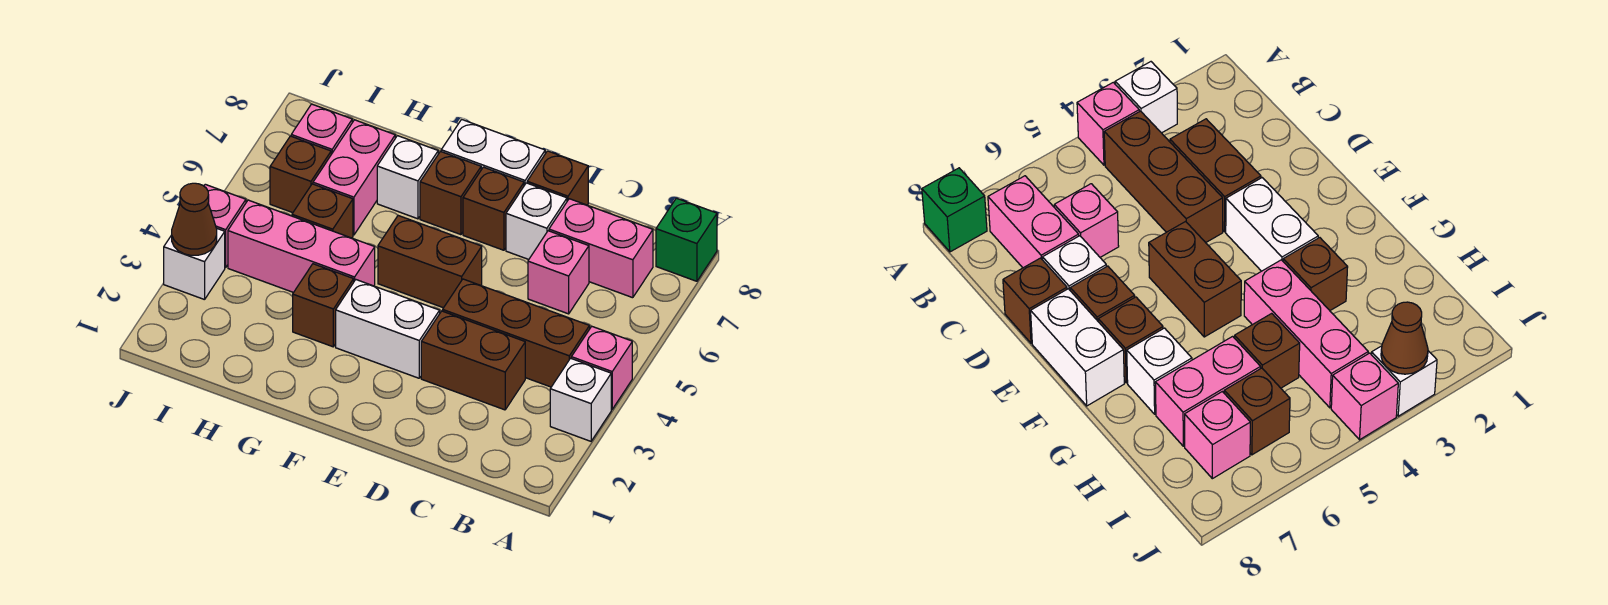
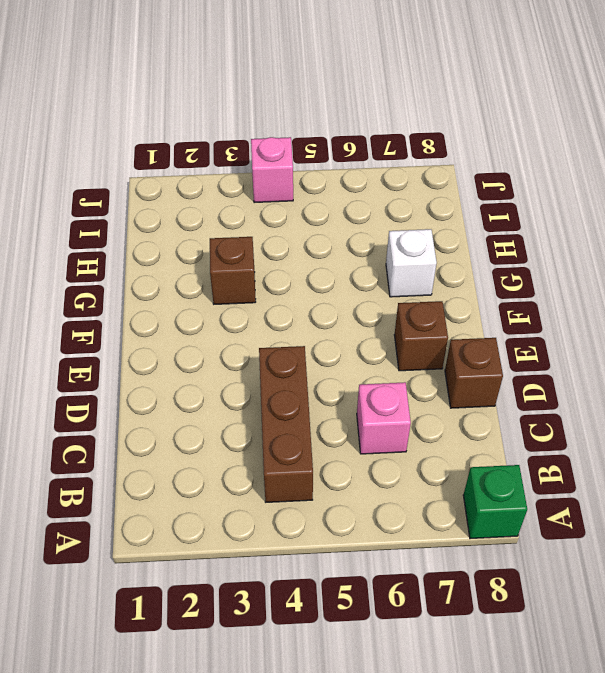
none -> white 1x1 brick [550,358,611,441]
none -> pink 1x1 brick [571,326,632,409]
none -> pink 1x2 brick [549,199,653,298]

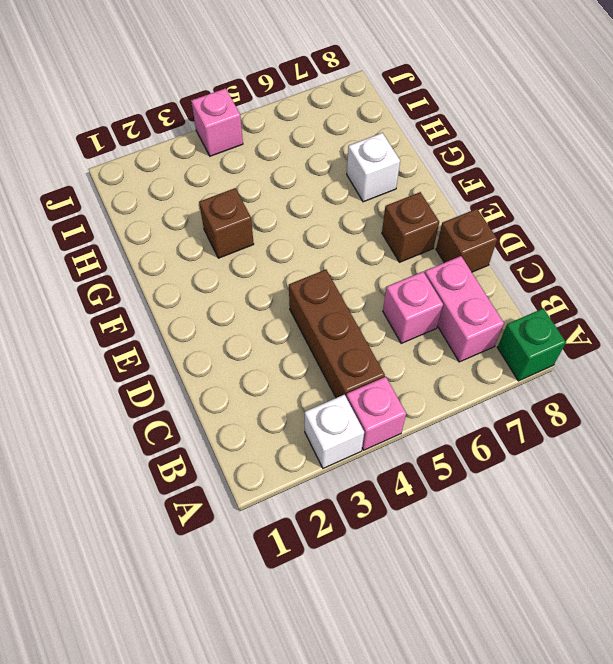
none -> brown 1x2 brick [421,311,525,410]
none -> white 1x1 brick [506,183,567,259]
none -> white 1x2 brick [336,280,440,378]

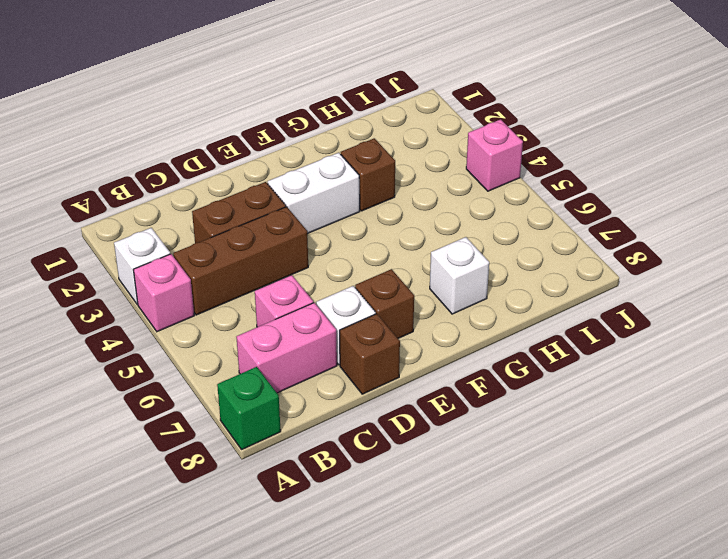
none -> brown 1x2 brick [378,216,482,308]
none -> white 1x2 brick [441,119,545,185]
none -> brown 1x1 brick [420,151,481,235]

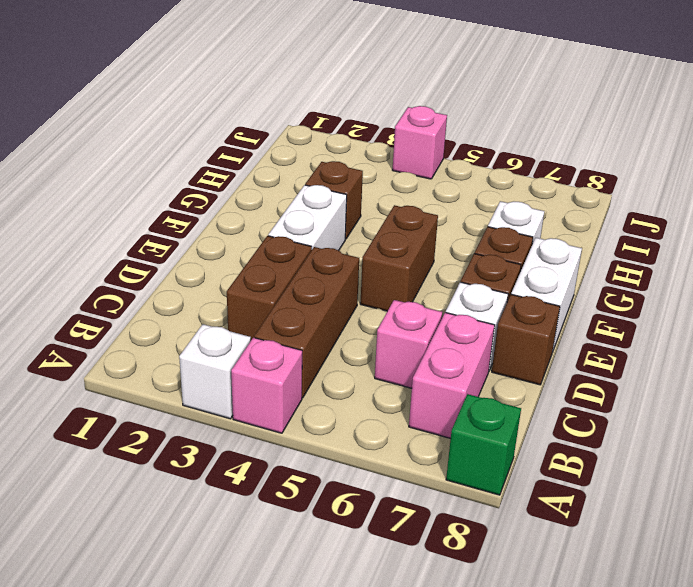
none -> pink 1x3 brick [228,200,375,293]
none -> brown 1x1 brick [292,184,353,238]
none -> pink 1x2 brick [313,120,395,235]

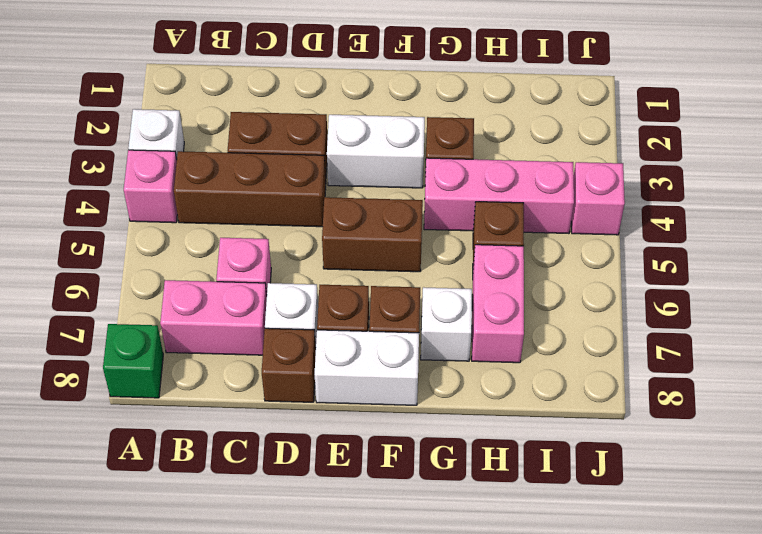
none -> brown 1x1 brick [270,136,331,213]
none -> pink 1x1 brick [291,104,352,154]
none -> white 1x1 brick [164,229,225,300]

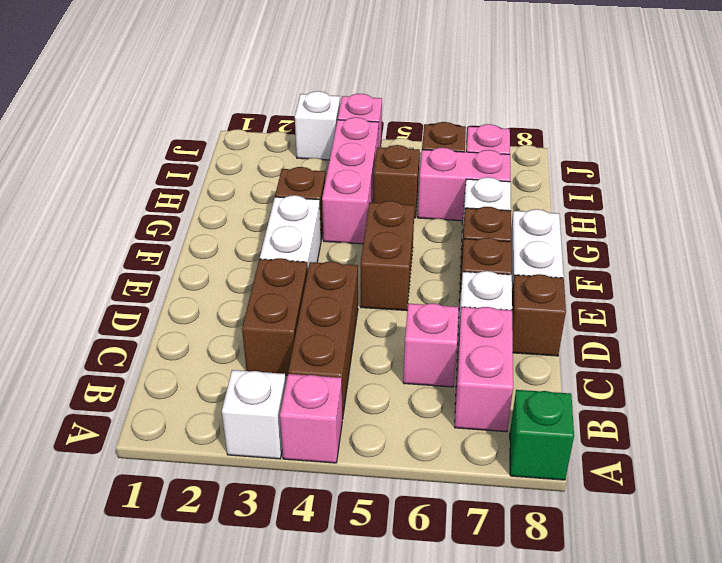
none -> brown 1x1 cone [172,183,217,255]

